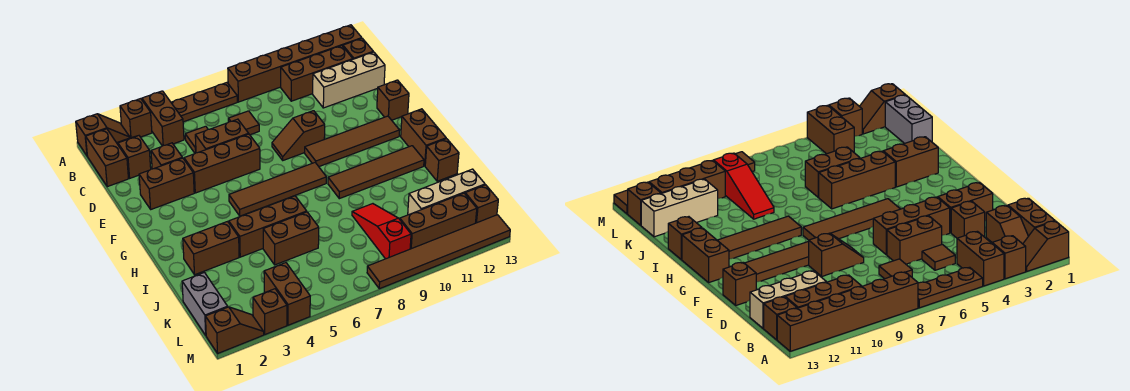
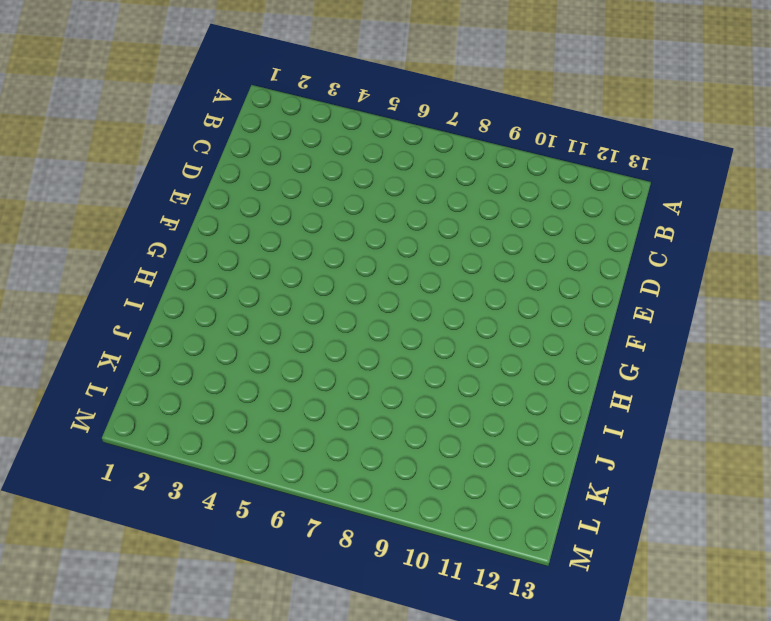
none -> brown 1x2 slope [76,114,130,155]
none -> brown 1x1 brick [120,99,152,138]
none -> brown 1x2 brick [142,91,184,146]
none -> brown 1x3 plate [171,83,237,122]

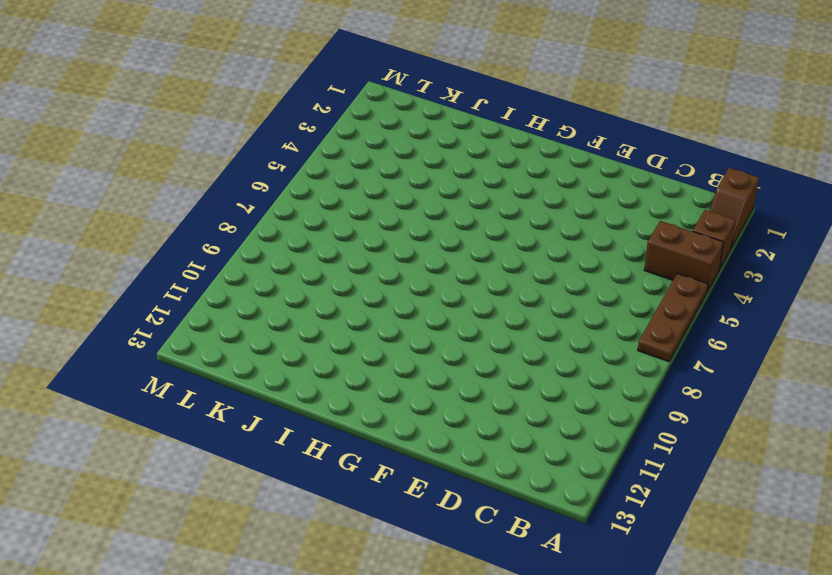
none -> brown 1x6 brick [228,25,362,102]
none -> brown 1x2 brick [86,129,129,187]
none -> brown 1x2 slope [117,136,151,178]
none -> brown 1x3 brick [281,46,353,101]

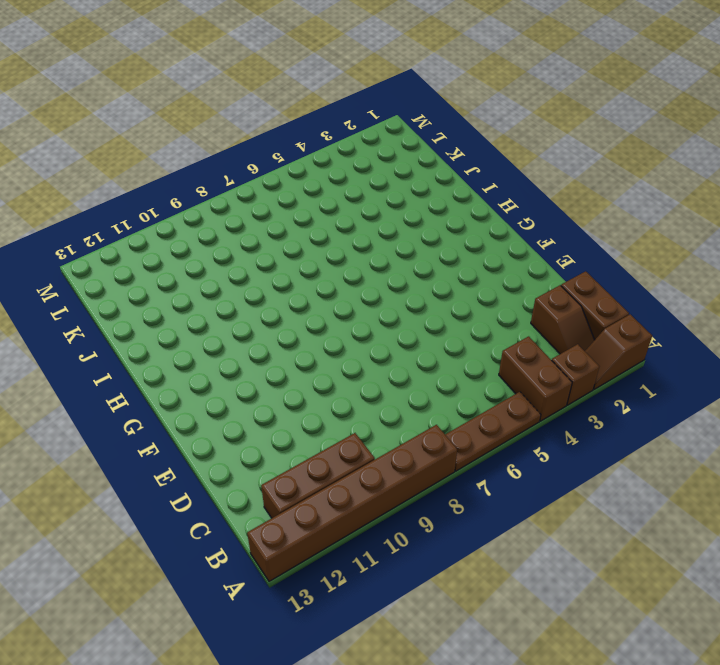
none -> brown 1x1 brick [343,38,373,59]
none -> brown 1x1 tile [185,126,208,153]
none -> brown 1x1 tile [228,111,259,135]
none -> tan 1x3 brick [313,52,385,108]

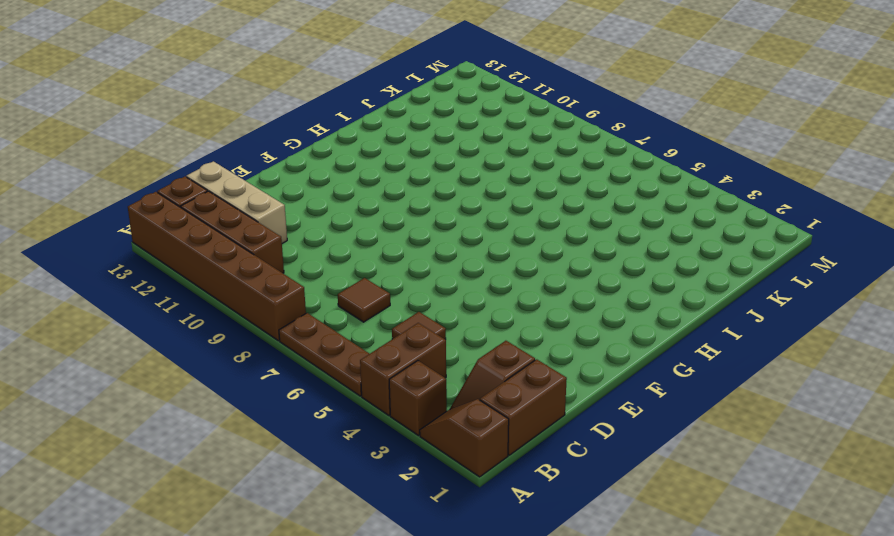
none -> brown 1x1 brick [151,143,182,169]
none -> brown 1x2 brick [195,119,249,153]
none -> brown 1x2 brick [139,158,194,209]
none -> brown 1x3 brick [184,134,260,193]

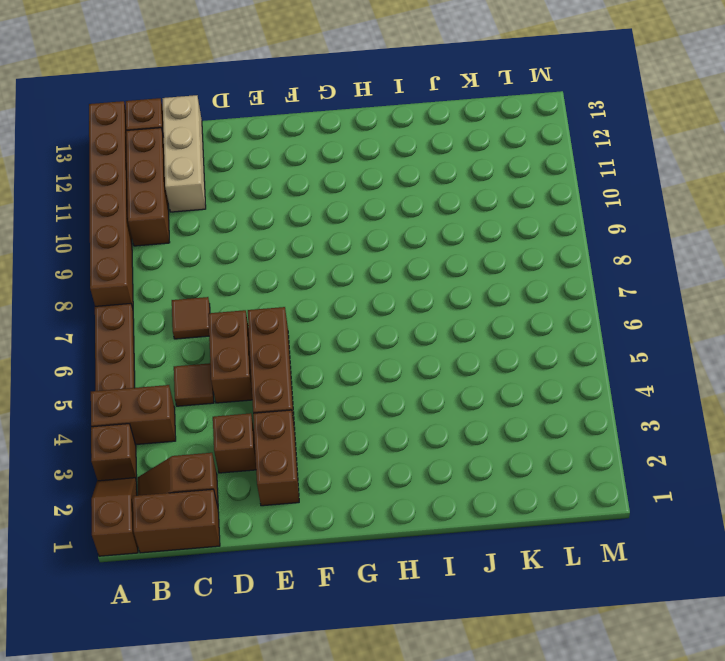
none -> brown 1x2 slope [272,111,325,160]
none -> brown 1x1 brick [377,80,409,120]
none -> brown 1x4 tile [305,116,399,166]
none -> brown 1x4 tile [229,163,326,216]

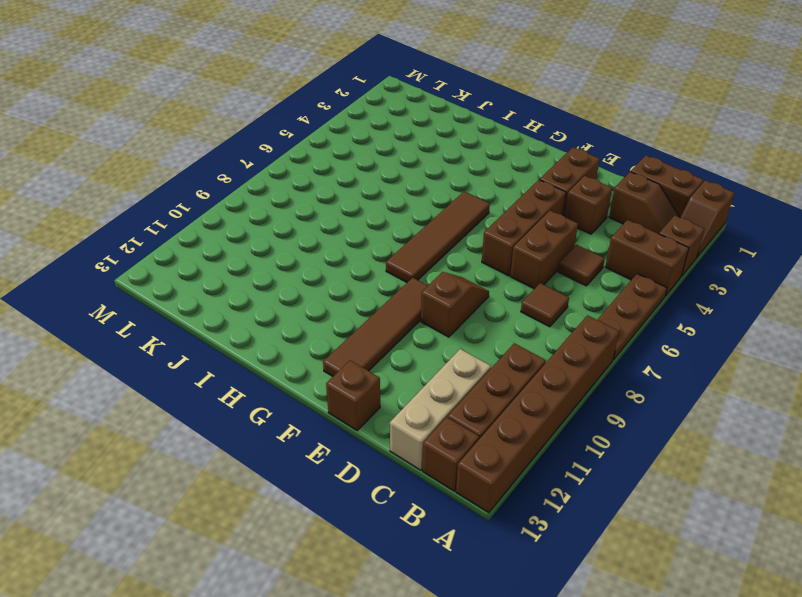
none -> brown 1x2 brick [401,109,446,166]
none -> brown 1x4 tile [328,146,424,199]
none -> brown 1x2 brick [183,222,239,275]
none -> brown 1x3 brick [229,196,307,257]

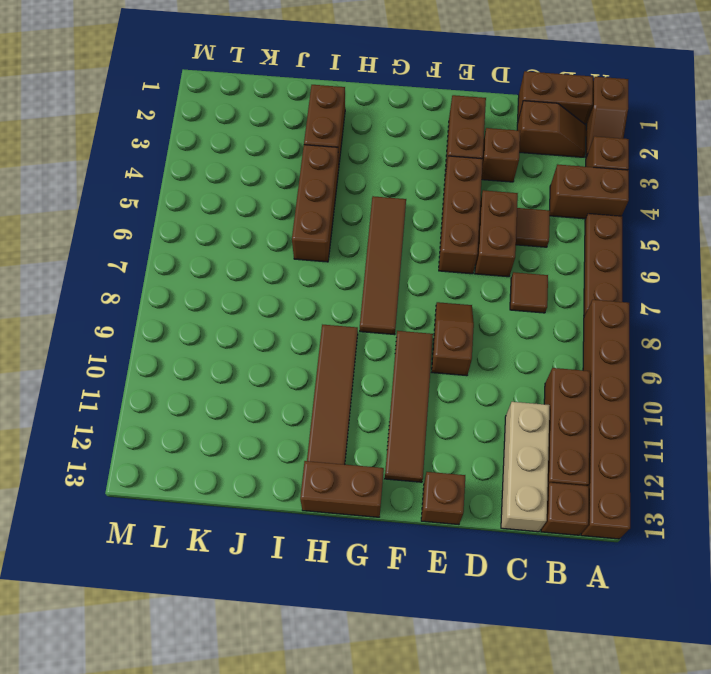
none -> brown 1x1 brick [425,139,459,181]
none -> brown 1x2 brick [263,212,319,265]
none -> red 1x3 slope [352,204,411,259]
none -> grey 1x2 brick [182,272,228,335]

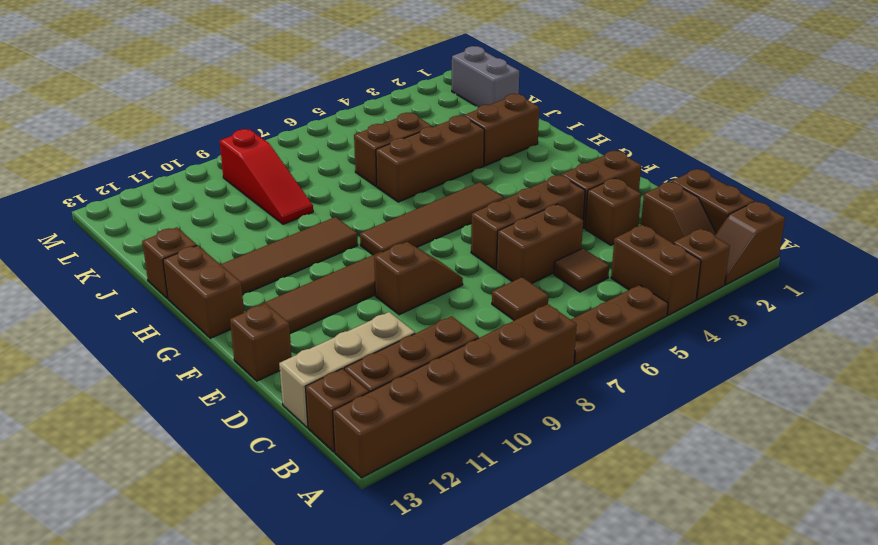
none -> tan 1x3 brick [408,169,485,215]
none -> brown 1x2 brick [264,263,310,325]
none -> brown 1x3 brick [400,193,477,249]
none -> brown 1x1 brick [465,185,498,223]

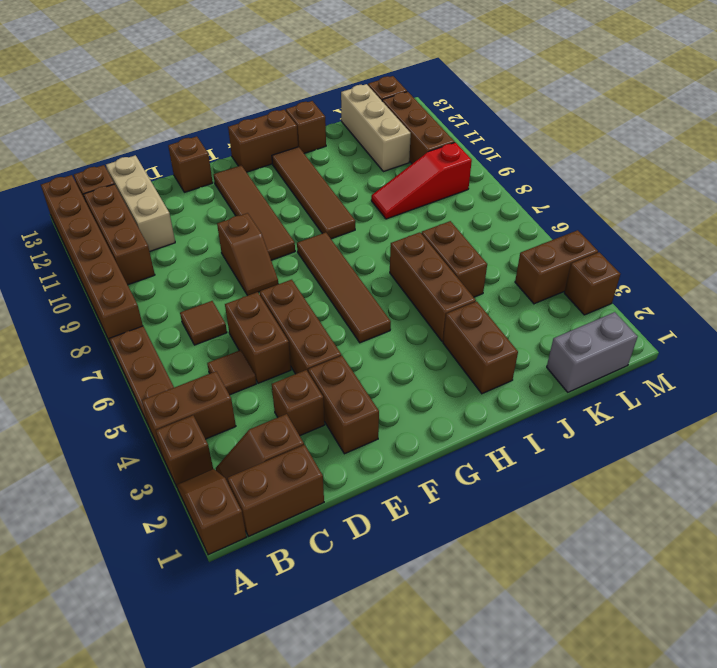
none -> brown 1x2 slope [205,307,264,353]
none -> brown 1x6 tile [367,215,510,289]

